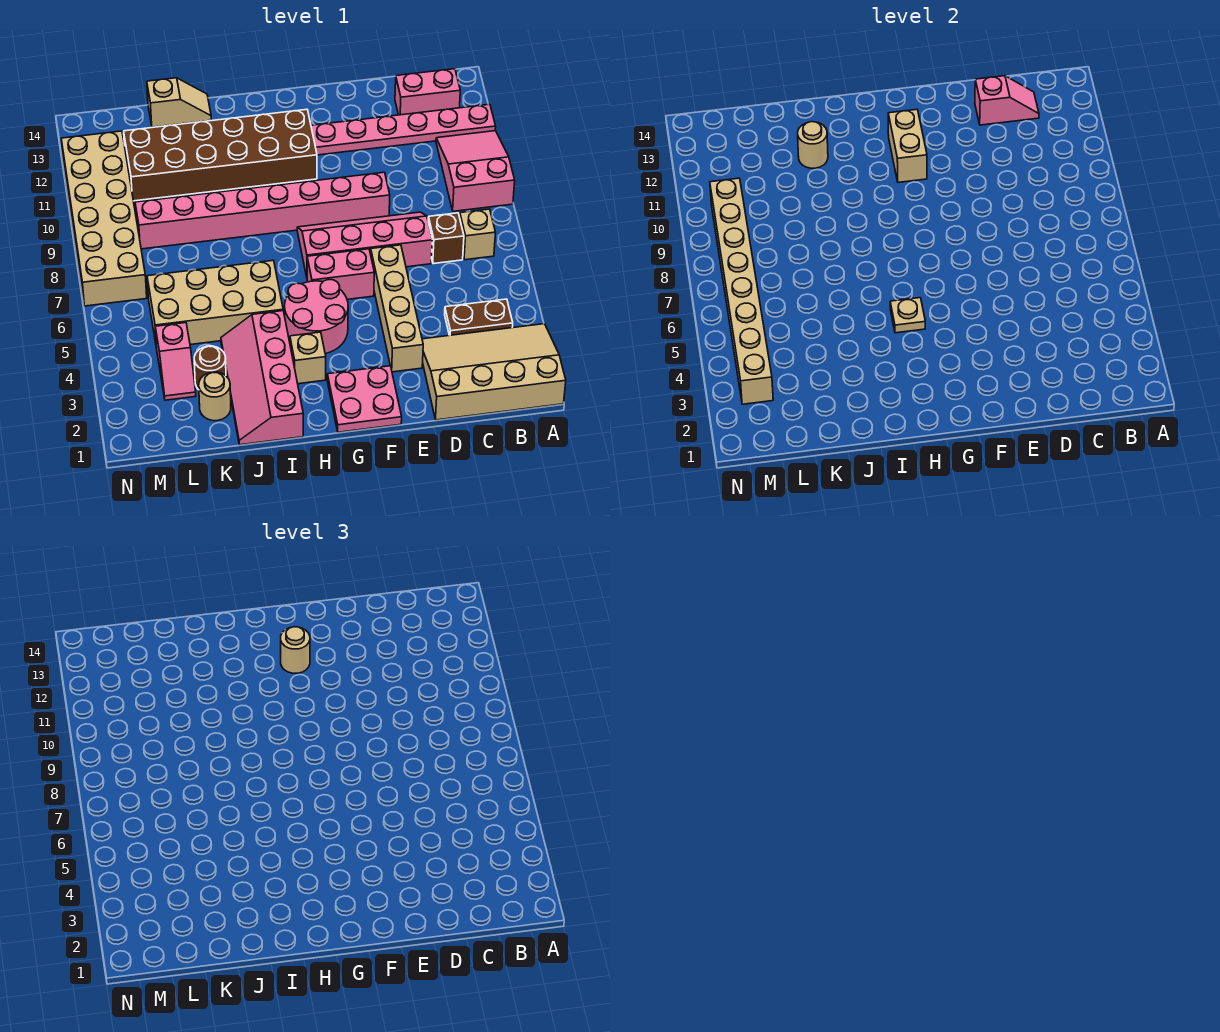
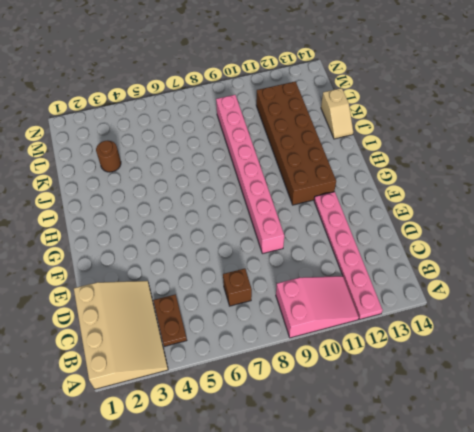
none -> tan 1x1 brick [460,209,496,260]
none -> pink 1x2 brick [395,69,460,115]
none -> pink 2x4 slope [297,212,432,277]

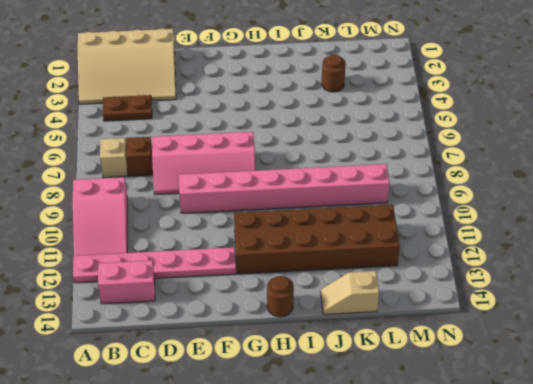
brown 1x1 round brick [267,276,294,317] -> none
none -> tan 1x4 brick [371,245,423,372]
none -> pink 2x2 plate [327,366,402,432]
none -> pink 1x2 brick [307,249,374,299]

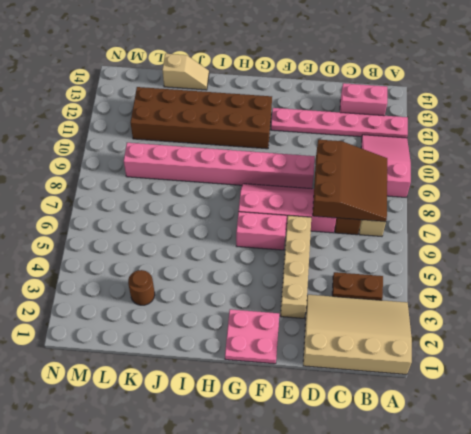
brown 3x3 slope [313,140,387,222] -> none
none -> pink 2x2 round brick [285,280,348,354]
none -> tan 1x1 brick [290,332,326,384]
none -> pink 2x4 slope [221,311,303,445]

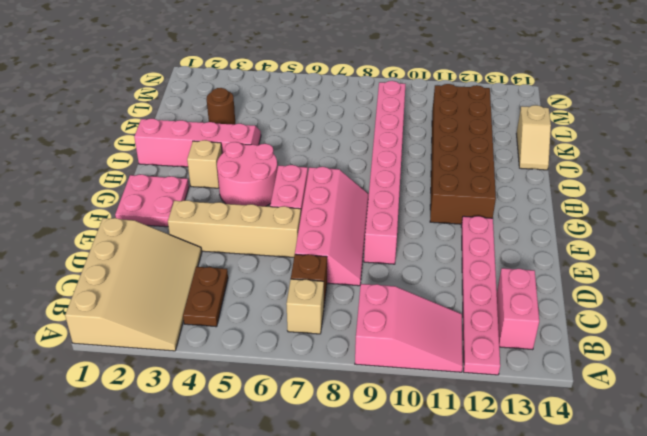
none -> tan 2x4 brick [147,260,283,348]
none -> tan 1x1 round brick [199,372,231,421]
none -> pink 1x2 slope [155,323,196,400]

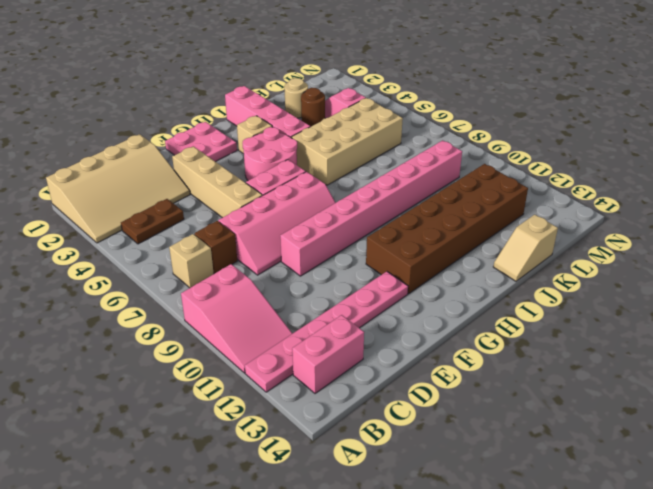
none -> tan 2x6 brick [61,131,147,306]
none -> pink 1x2 slope [975,76,1039,125]
none -> tan 1x2 brick [888,109,927,182]

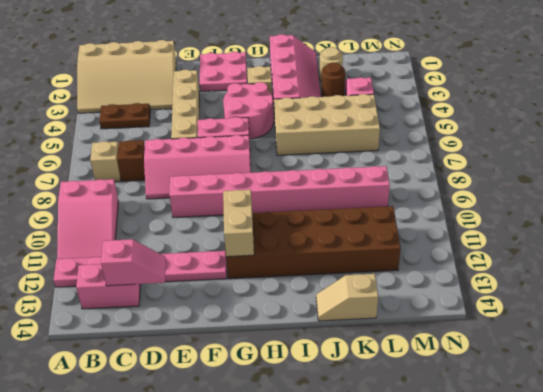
pink 1x2 slope [101,239,166,286] -> pink 1x2 slope turned to [975,76,1039,125]
none -> tan 2x6 brick [61,131,147,306]
none -> tan 1x1 plate [890,298,925,333]
none -> tan 1x1 round brick [798,122,828,168]

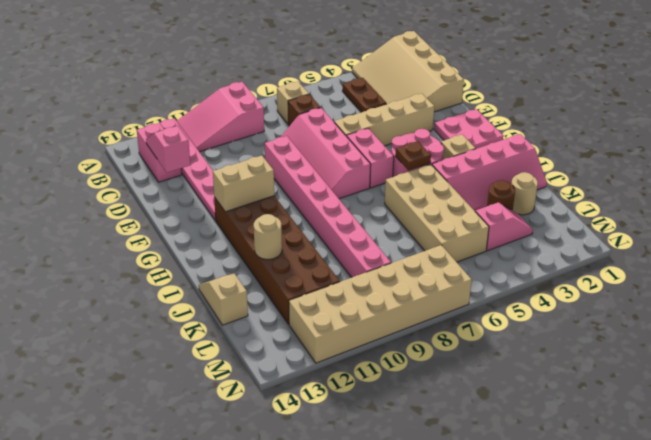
brown 1x1 plate [396,141,431,170] -> tan 1x1 plate [890,298,925,333]
none -> tan 1x8 brick [710,178,773,404]
none -> tan 1x1 round brick [281,627,310,673]

